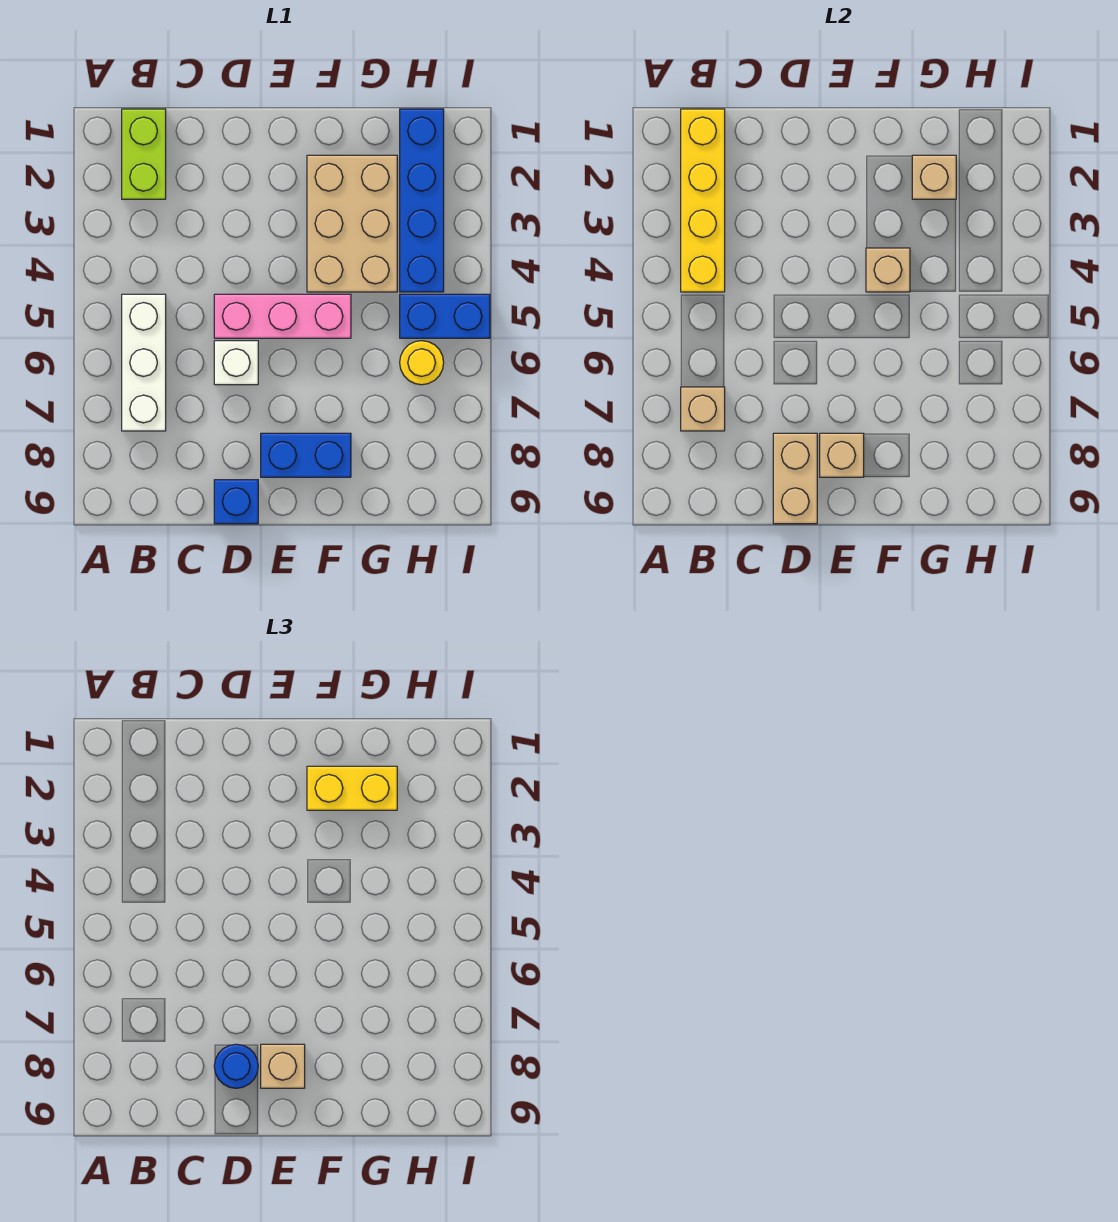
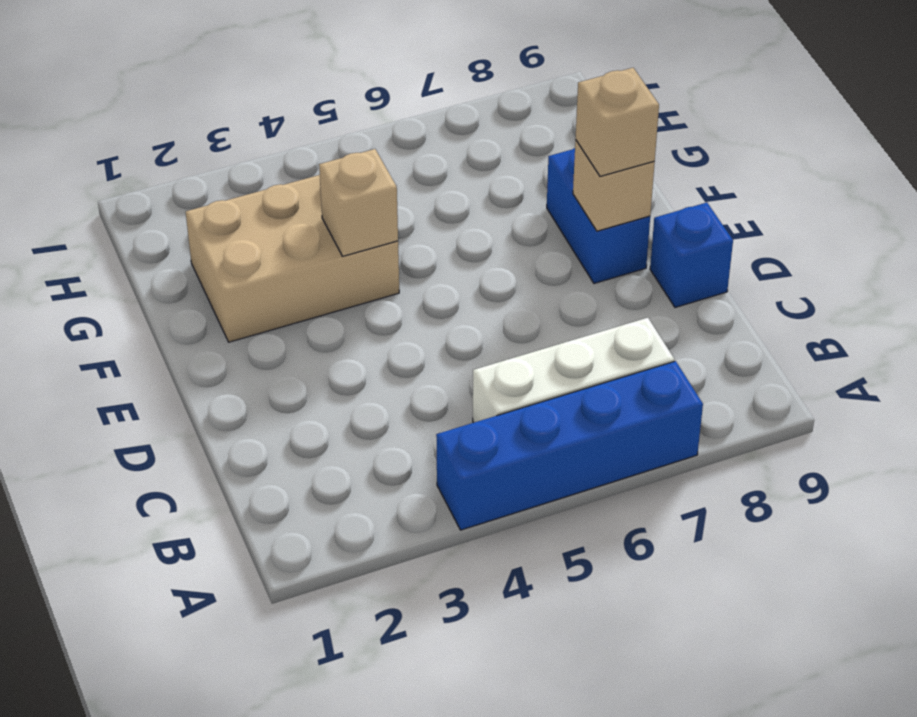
blue 1x4 brick [436,361,703,530] -> blue 1x4 brick moved to [400,109,444,292]
none -> lime 1x2 brick [122,109,166,199]
none -> pink 1x3 brick [214,294,351,338]
none -> white 1x1 brick [214,341,258,385]

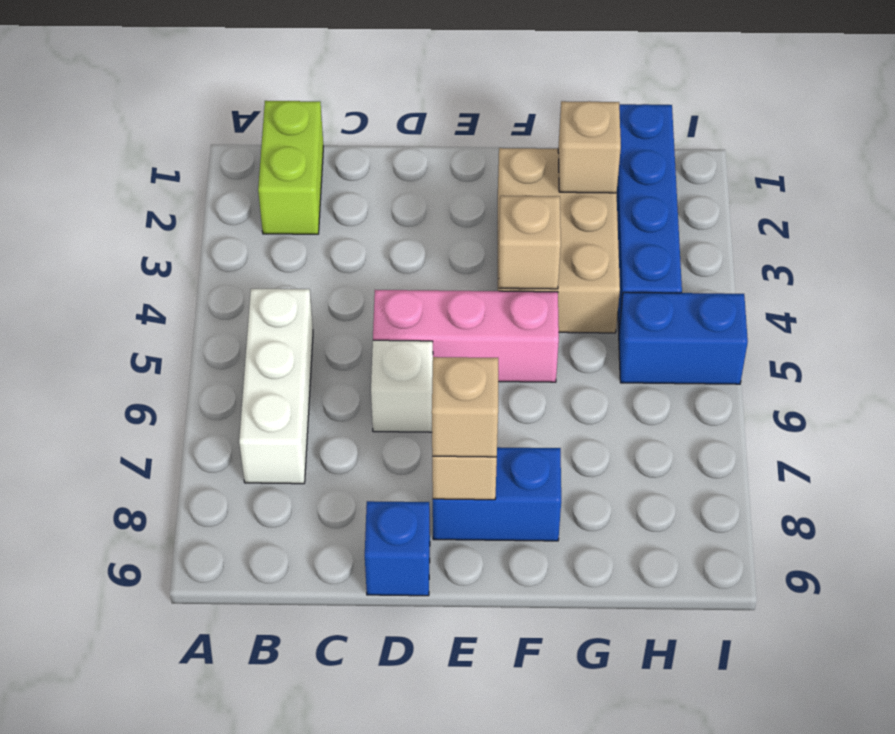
none -> yellow 1x1 round brick [400,341,444,385]
none -> yellow 1x4 brick [681,109,725,292]
none -> tan 1x1 brick [681,387,725,431]

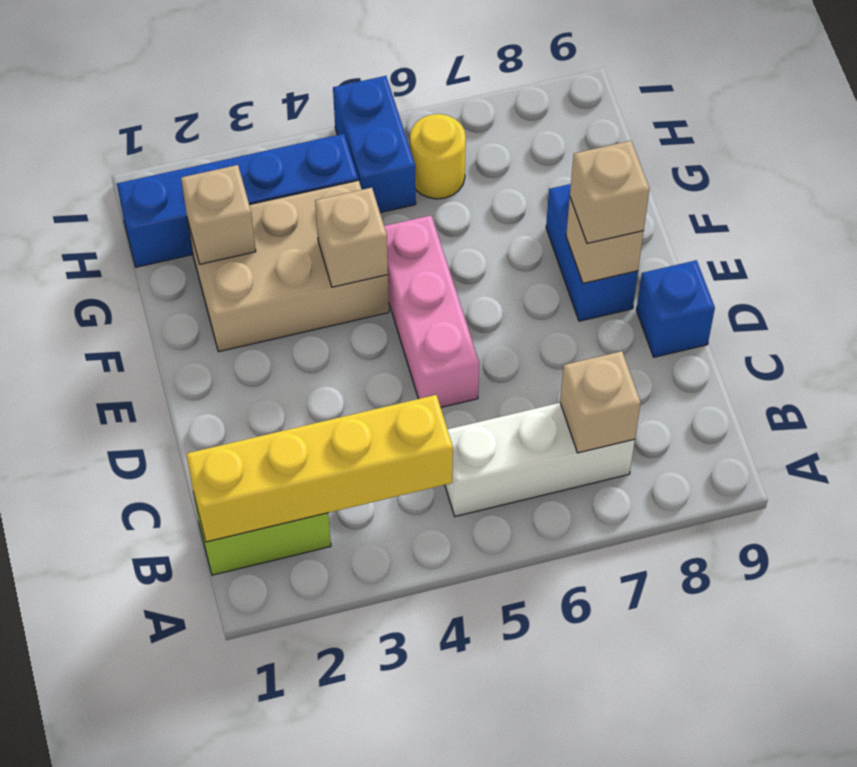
none -> white 1x1 brick [214,341,258,385]
none -> tan 1x2 brick [773,433,817,524]
none -> blue 1x1 round brick [214,1044,258,1088]

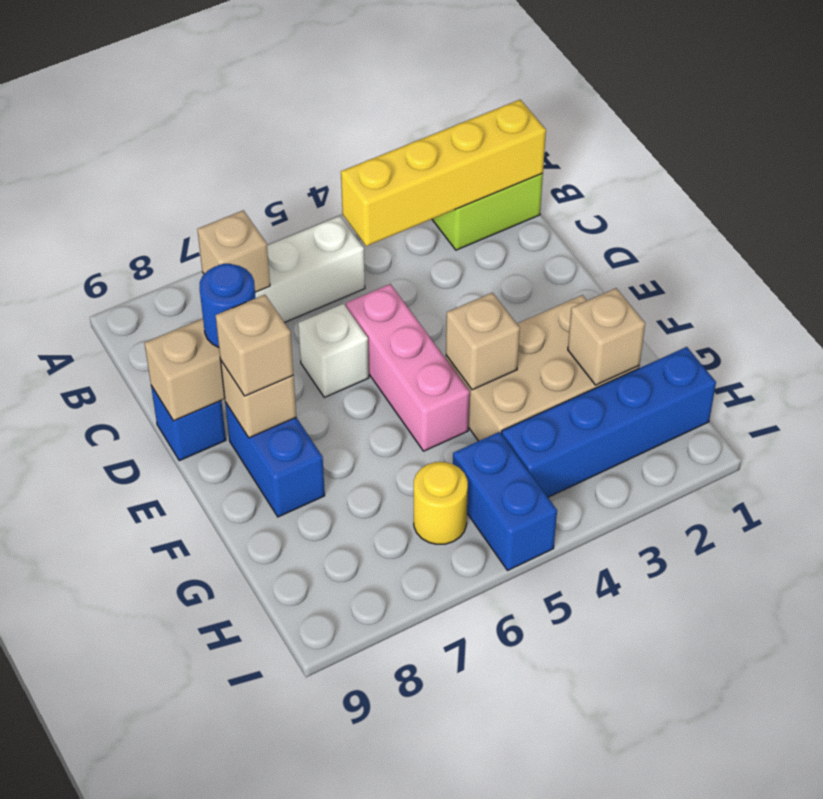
none -> yellow 1x2 brick [307,766,397,810]

